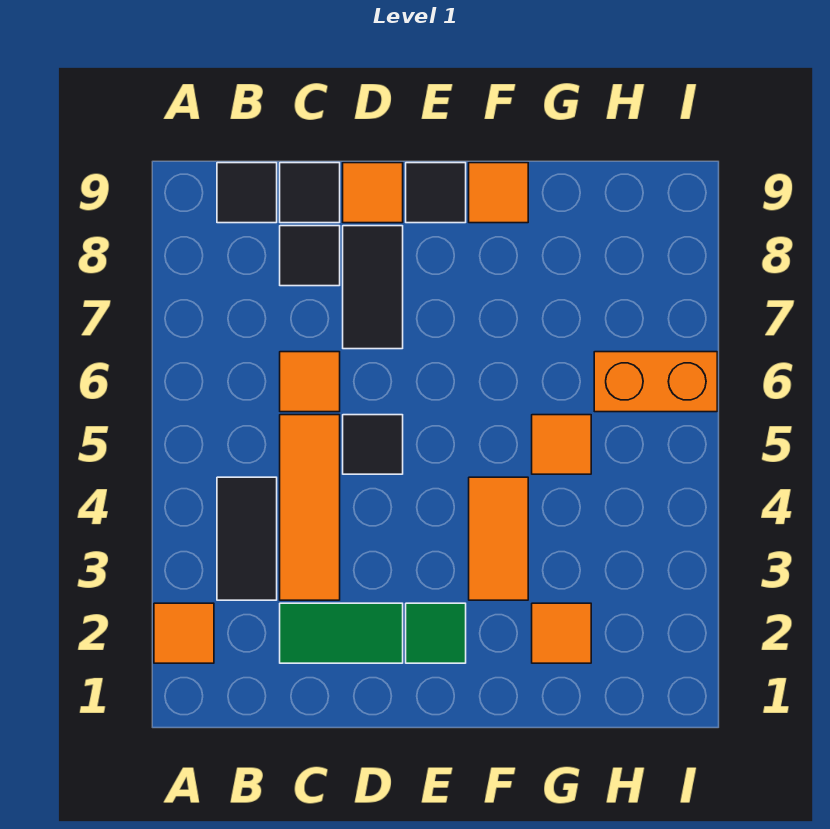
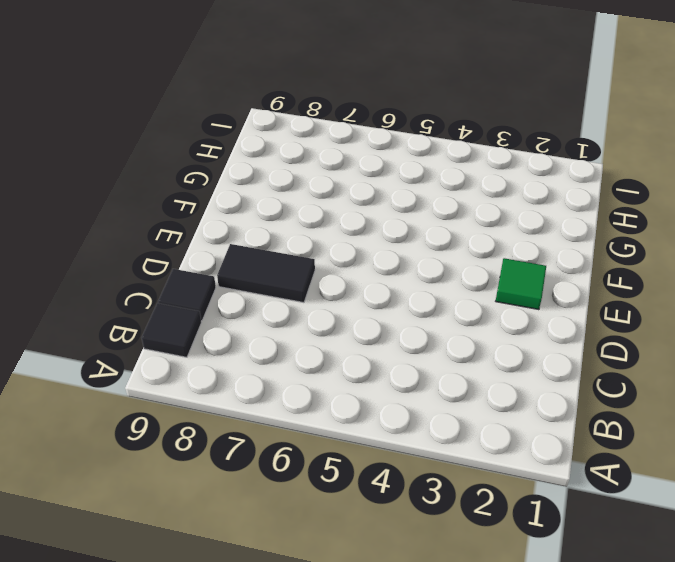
none -> orange 1x1 tile [154,603,214,663]
none -> black 1x2 tile [217,477,277,600]
none -> green 1x2 tile [280,603,403,663]

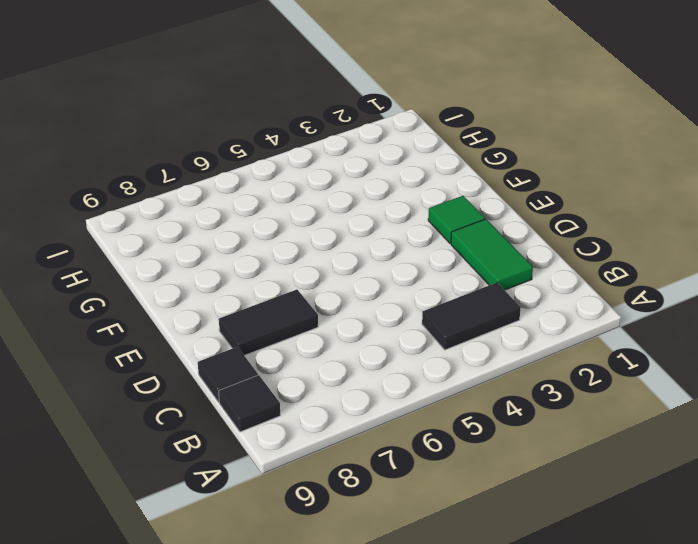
none -> orange 1x1 tile [154,603,214,663]
none -> orange 1x3 tile [280,415,340,600]
none -> orange 1x1 tile [280,352,340,412]

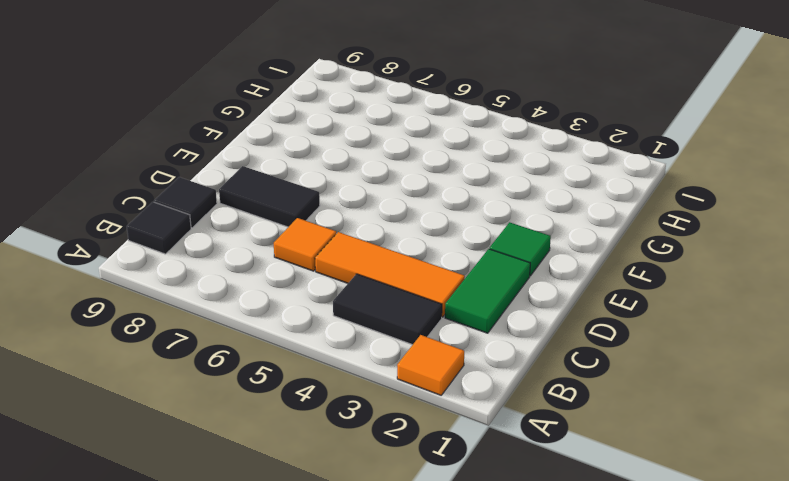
none -> black 1x1 tile [280,226,340,286]
none -> black 1x1 tile [343,415,403,474]
none -> orange 1x1 tile [343,163,403,223]

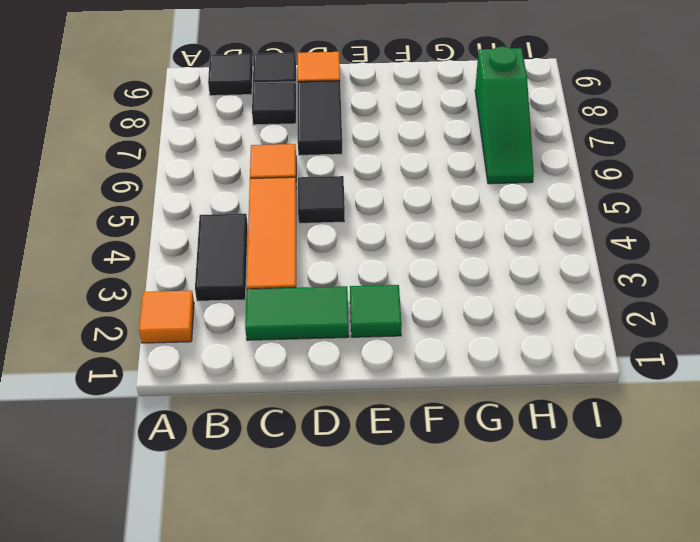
green 1x3 slope [475,47,534,184] -> orange 1x2 brick [594,352,717,412]
none -> black 1x1 tile [406,163,466,223]
none -> orange 1x2 tile [469,477,528,600]
none -> orange 1x1 tile [469,163,528,223]

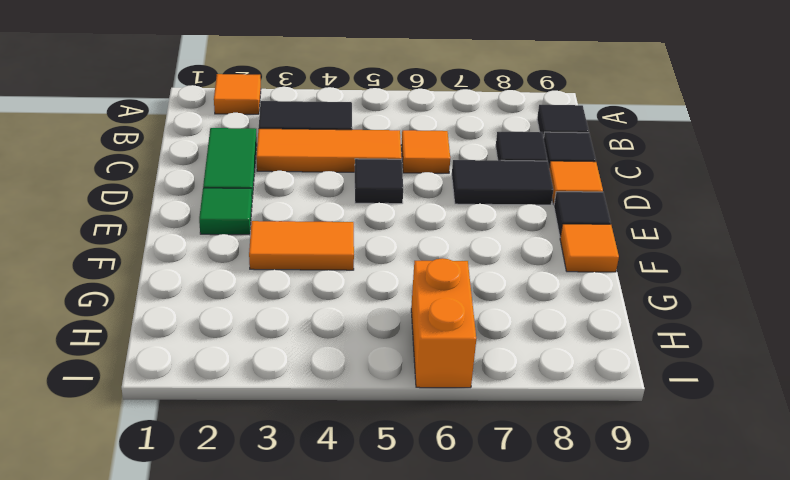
none -> orange 1x1 tile [532,603,591,663]
none -> orange 1x1 tile [532,415,591,474]

